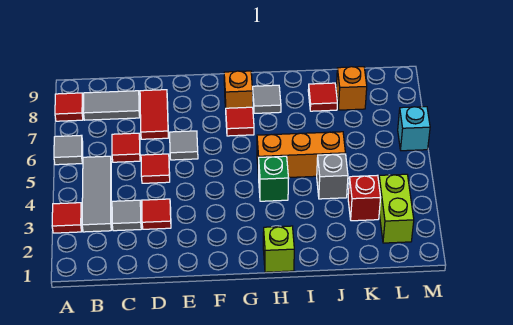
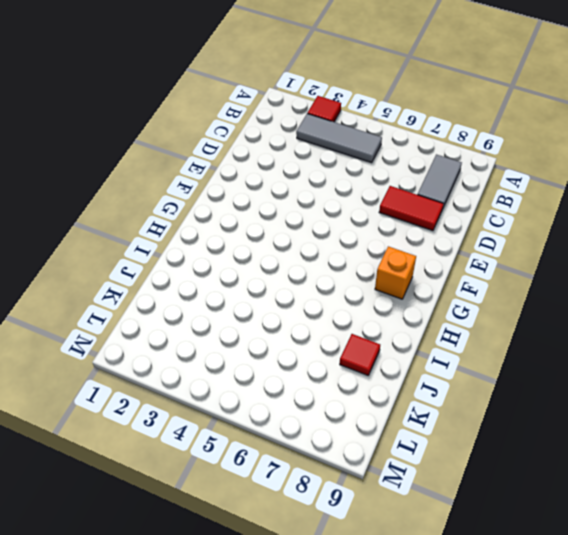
none -> grey 1x1 tile [54,135,83,165]
none -> red 1x1 tile [55,93,83,121]
none -> grey 1x1 tile [112,200,141,231]

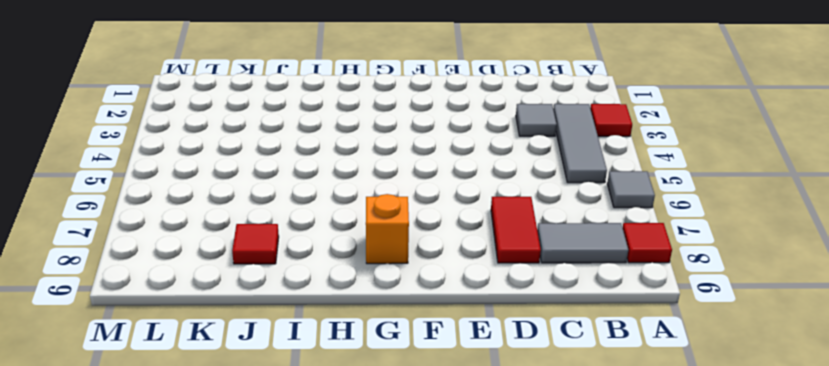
none -> red 1x1 tile [112,133,140,162]
none -> red 1x1 tile [142,199,171,229]
none -> red 1x1 tile [141,154,170,183]

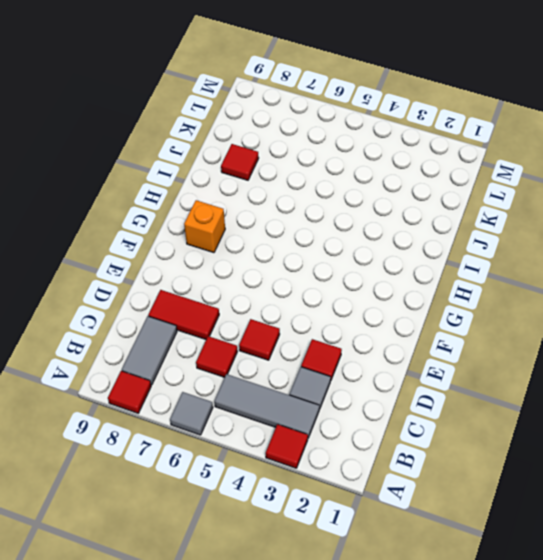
none -> grey 1x1 tile [170,131,198,160]
none -> red 1x1 tile [226,107,254,136]
none -> lime 1x1 brick [263,226,294,272]

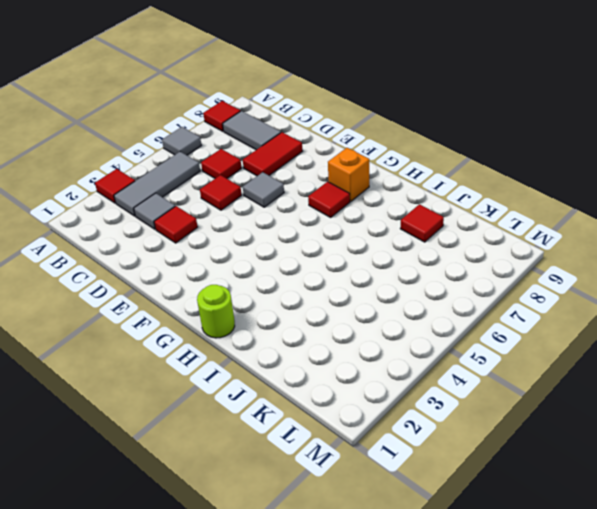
lime 1x1 round brick [197,285,235,338] -> lime 1x1 brick [263,226,294,272]
none -> green 1x1 brick [259,156,289,201]
none -> orange 1x3 brick [257,132,345,178]
none -> grey 1x1 tile [253,85,281,113]

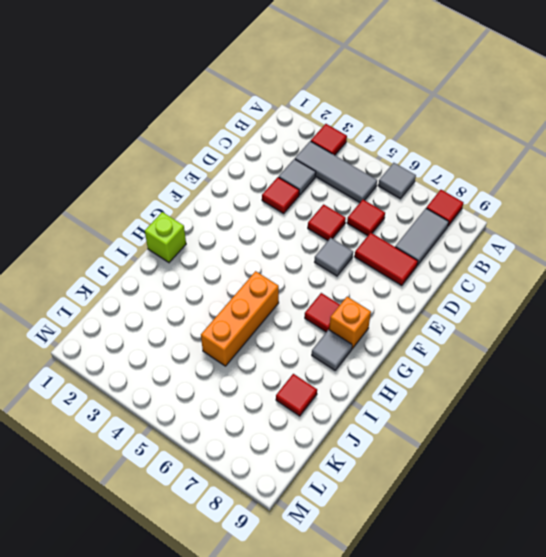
none -> green 1x1 brick [259,156,289,201]
none -> grey 1x1 brick [317,154,348,199]
none -> red 1x1 brick [348,175,381,221]

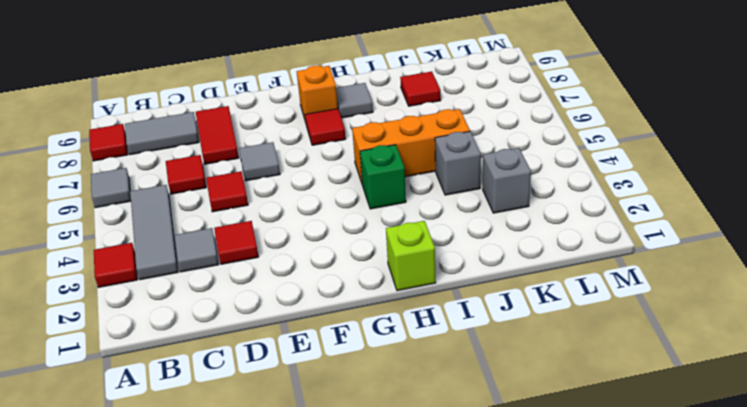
grey 1x1 brick [483,148,531,213] -> red 1x1 brick [348,175,381,221]
none -> orange 1x1 brick [336,67,367,110]
none -> lime 1x2 brick [379,174,414,243]
none -> cyan 1x1 brick [398,107,430,151]

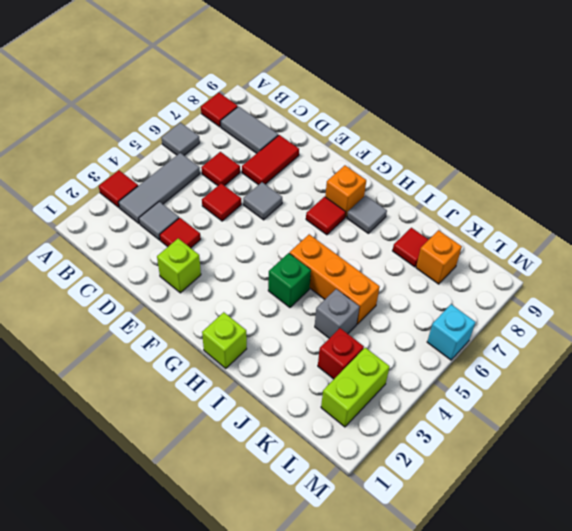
lime 1x1 brick [157,239,201,293] -> none

